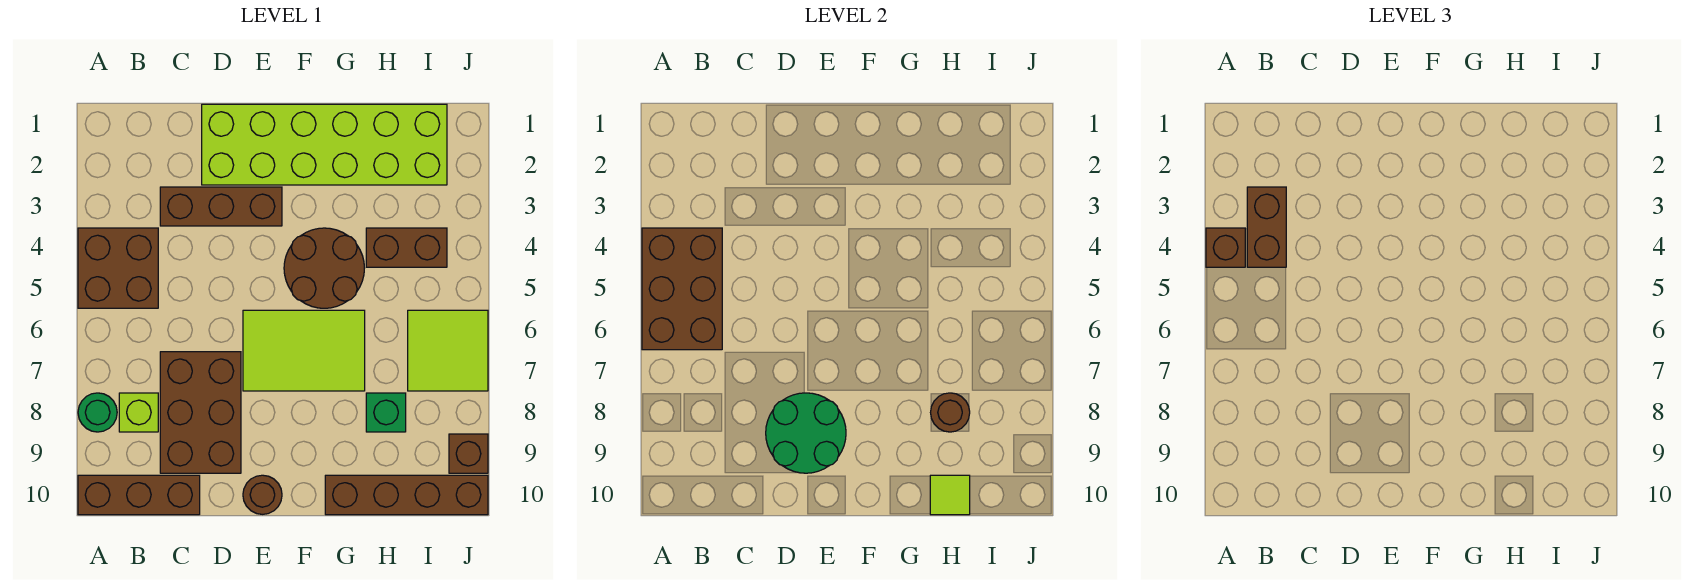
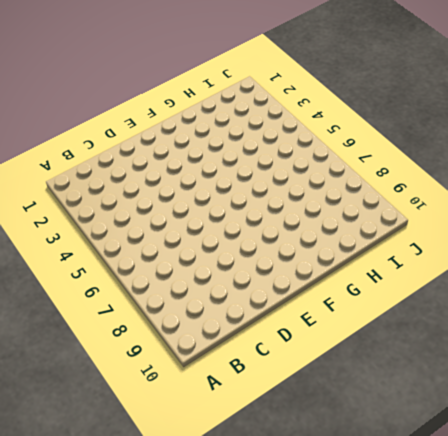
none -> brown 2x2 brick [78,228,158,308]
none -> green 1x1 round brick [78,393,117,432]
none -> brown 1x3 brick [78,475,200,515]

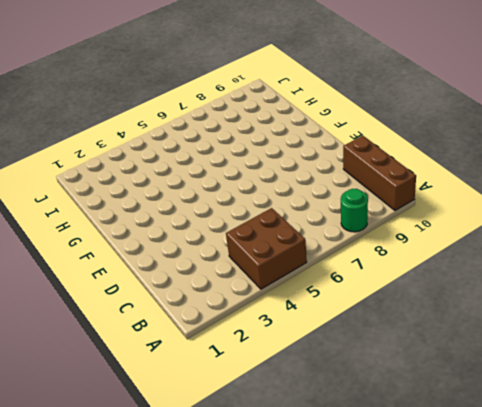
none -> lime 1x1 brick [119,393,158,432]
none -> brown 1x3 brick [160,187,282,226]
none -> brown 2x3 brick [160,352,241,473]

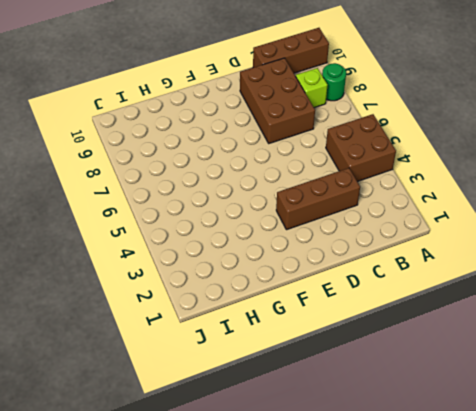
none -> lime 2x6 brick [202,104,447,185]
none -> lime 2x3 tile [243,310,365,391]
none -> brown 1x1 round brick [243,475,282,514]

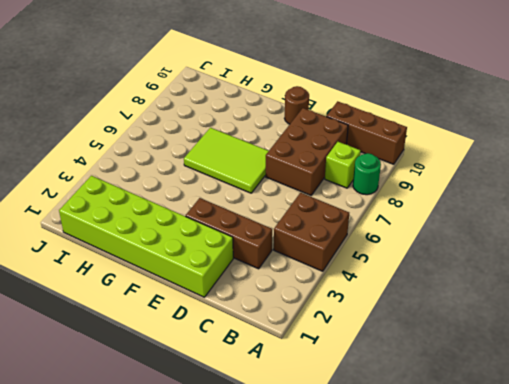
none -> brown 2x2 round brick [284,228,364,308]
none -> brown 1x4 brick [325,475,488,515]
none -> brown 1x2 brick [366,228,447,267]

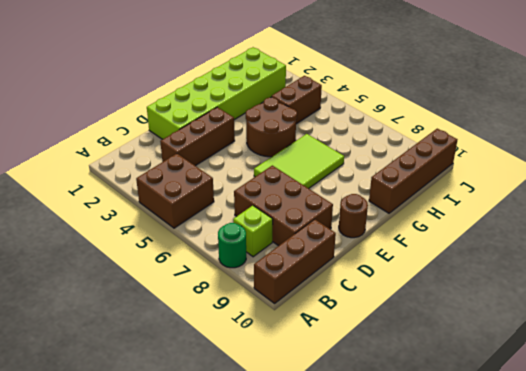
none -> green 1x1 brick [366,393,406,432]
none -> lime 2x2 tile [408,310,488,391]
none -> brown 1x1 brick [449,434,488,473]

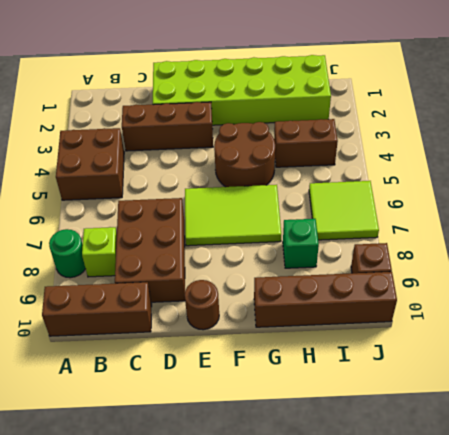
none -> brown 2x3 brick [642,228,722,350]
none -> green 2x2 round brick [766,393,846,473]
none -> brown 1x1 round brick [931,393,970,432]

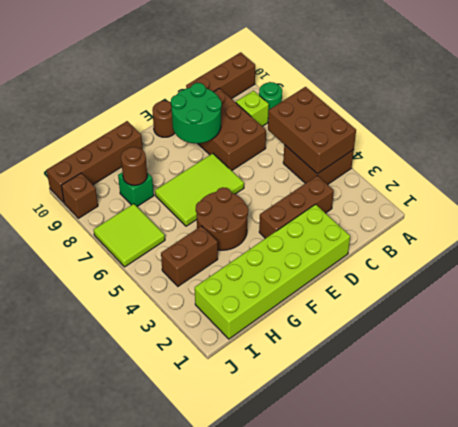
none -> lime 1x1 tile [930,475,970,515]
none -> brown 1x1 brick [1206,228,1245,267]
none -> brown 1x2 brick [1247,187,1286,267]

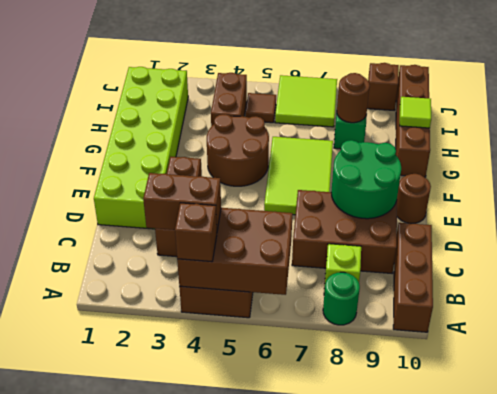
brown 1x1 tile [245,93,276,123] -> none

